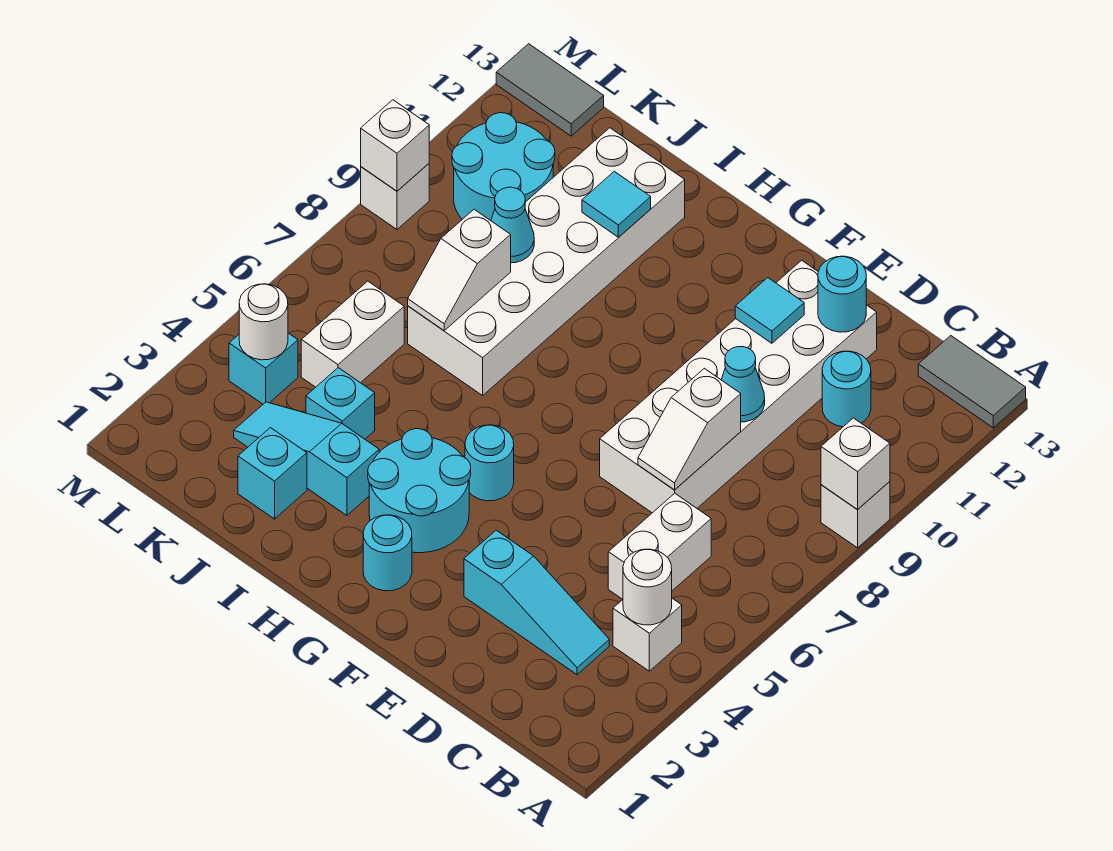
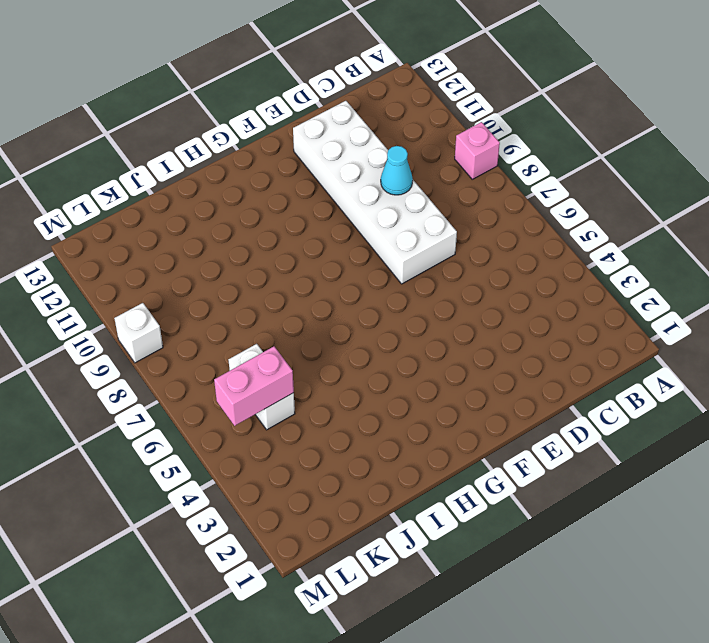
pink 1x1 brick [455,122,500,179] -> white 1x1 brick [821,481,890,548]
pink 1x2 brick [214,346,294,426] -> none
none -> grey 1x2 tile [918,336,1026,428]
none -> white 1x1 brick [613,598,682,671]
none -> cyan 1x3 slope [464,530,609,675]
none -> white 1x2 brick [608,493,711,599]

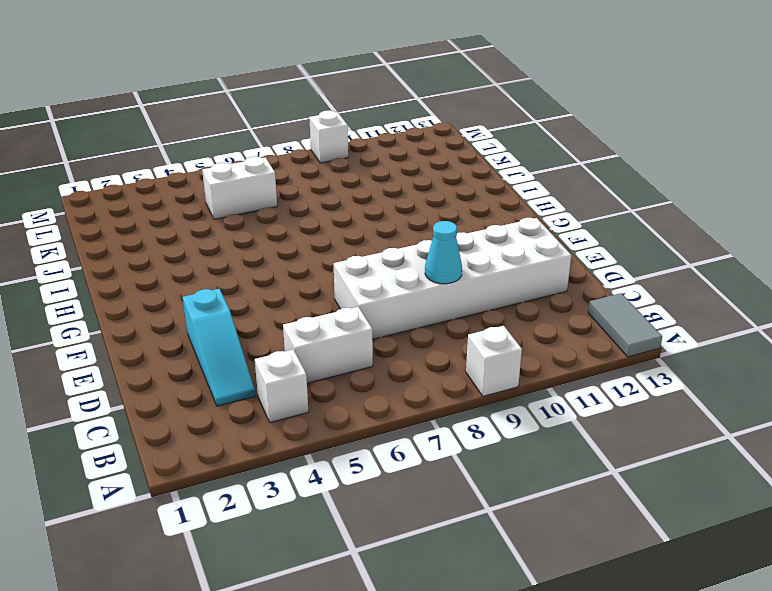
none -> cyan 1x1 round brick [822,351,871,427]
none -> cyan 1x1 round brick [363,515,412,591]
none -> cyan 2x2 round brick [368,429,471,553]
none -> cyan 1x1 round brick [465,425,514,501]

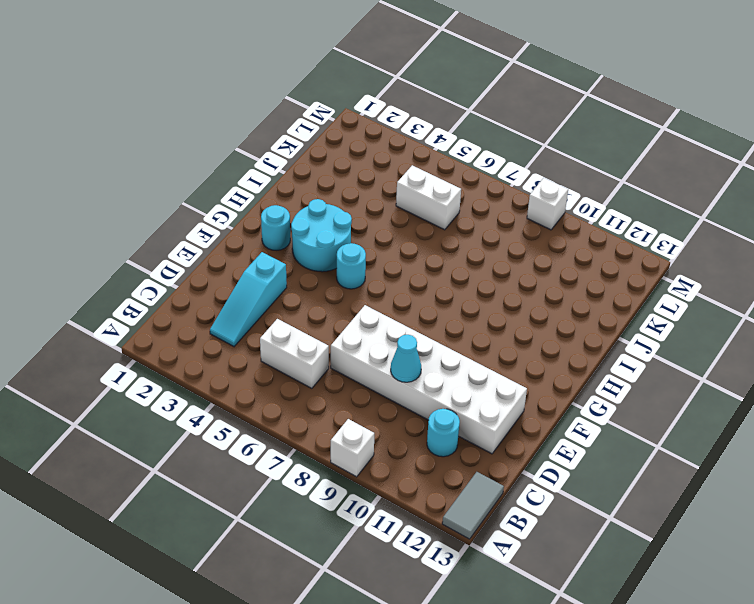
none -> white 1x1 brick [613,598,682,671]
none -> cyan 1x3 slope [234,402,379,515]
none -> white 2x6 brick [408,128,685,395]
none -> cyan 1x1 brick [238,428,307,519]

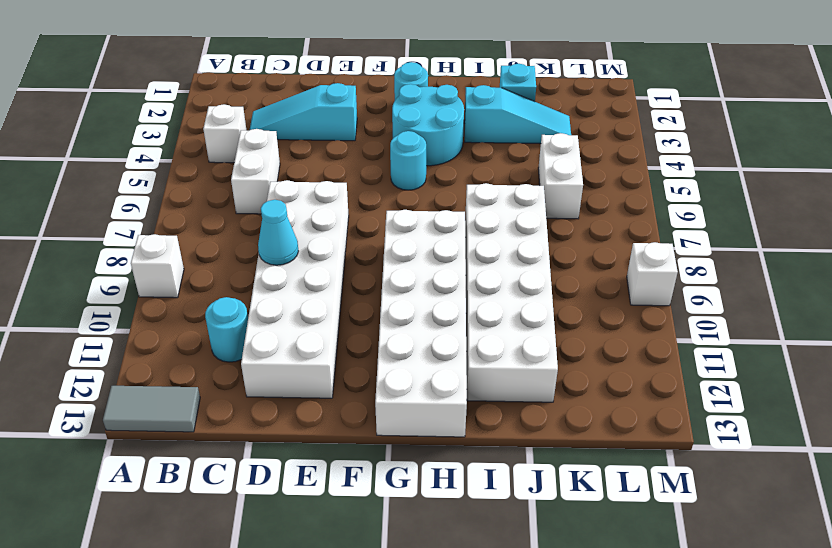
white 2x6 brick [375,210,467,437] -> none
none -> cyan 1x1 brick [306,368,375,439]
none -> cyan 2x2 round brick [452,113,555,221]
none -> cyan 1x1 brick [229,333,298,404]
none -> grey 1x2 tile [496,44,604,136]

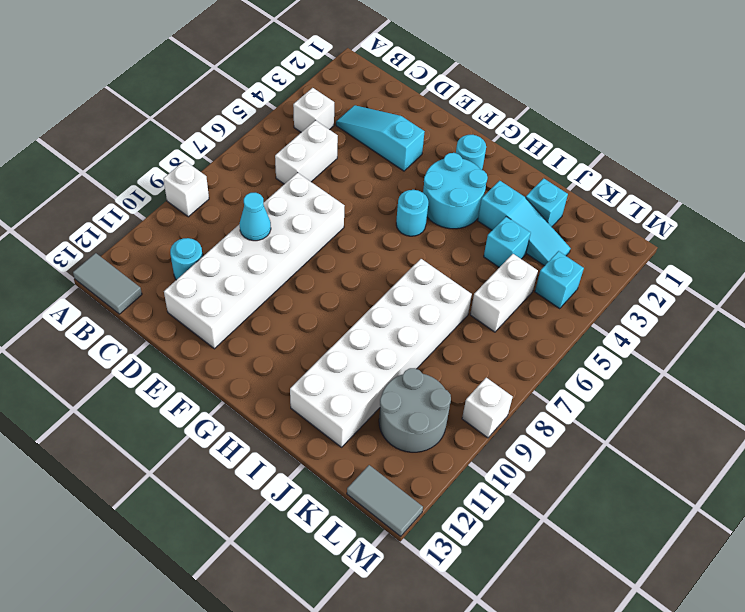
grey 2x2 round brick [379,368,451,452] -> cyan 2x2 round brick [452,113,555,221]
none -> white 1x1 brick [821,418,890,510]
none -> white 1x1 round brick [623,549,672,625]
none -> white 1x2 slope [638,368,741,490]
none -> cyan 1x1 round brick [818,256,866,332]

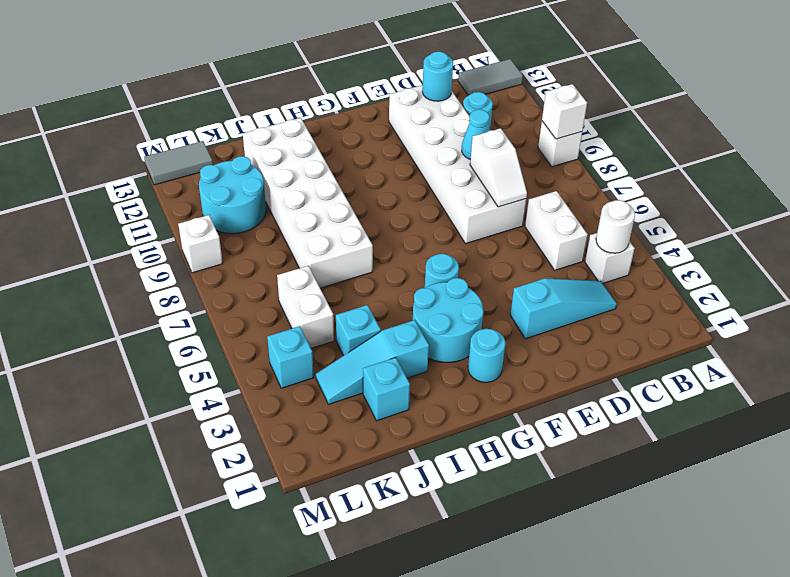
none -> cyan 1x1 tile [735,278,804,343]
none -> cyan 1x1 tile [582,171,651,237]
none -> white 1x2 slope [408,209,511,331]
none -> cyan 1x1 cone [491,187,534,263]

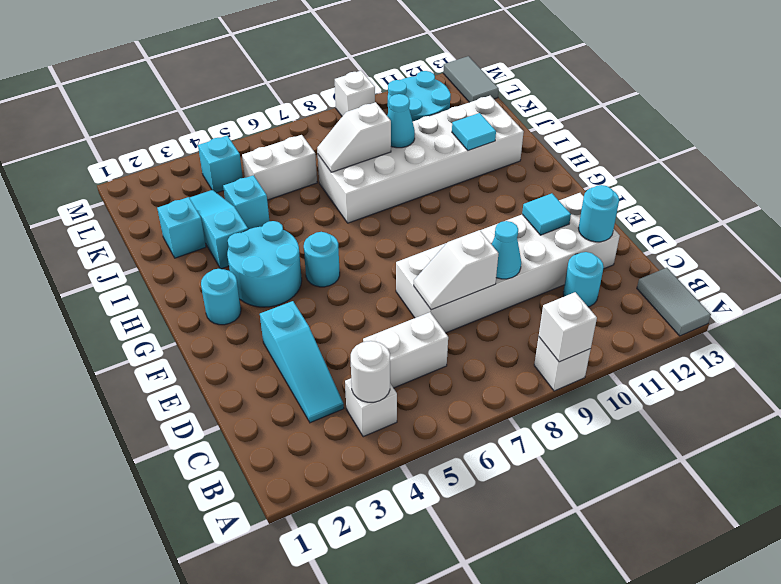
none -> white 1x1 round brick [239,284,288,360]
none -> white 1x1 brick [361,100,429,191]

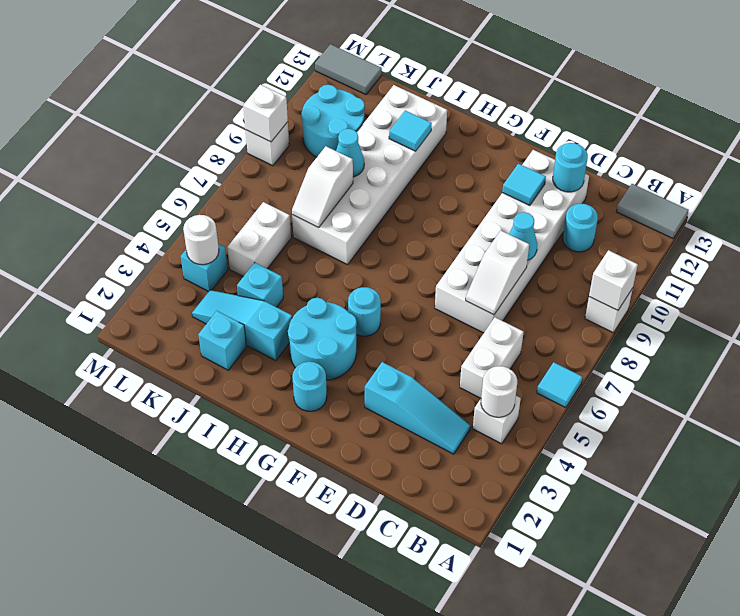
cyan 1x1 tile [537,362,582,408] -> none

